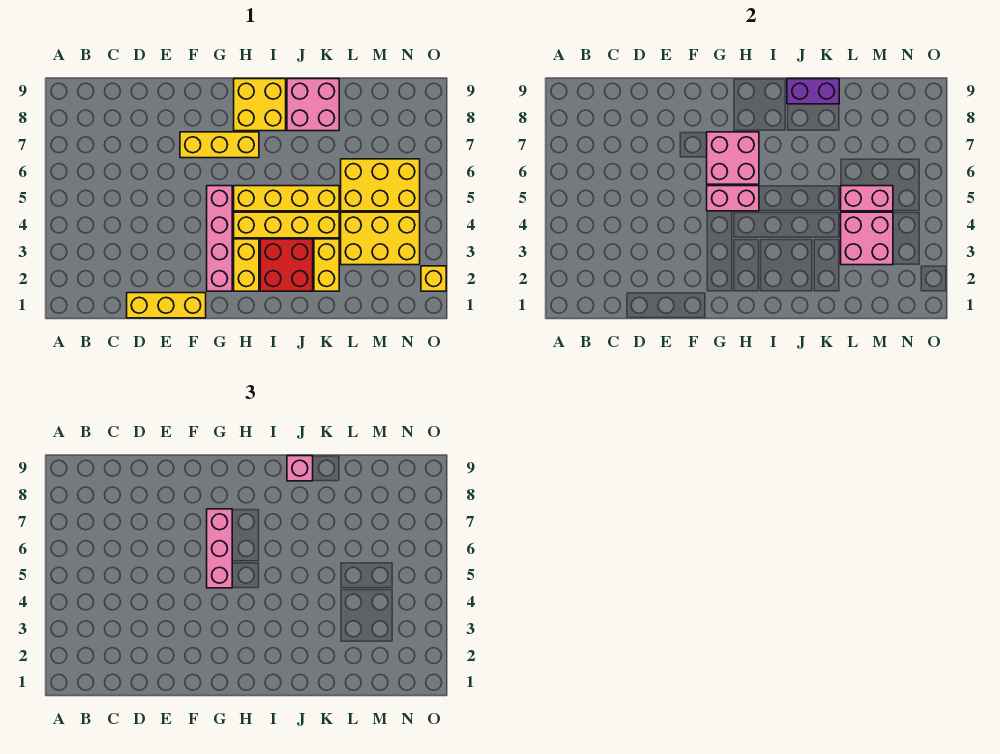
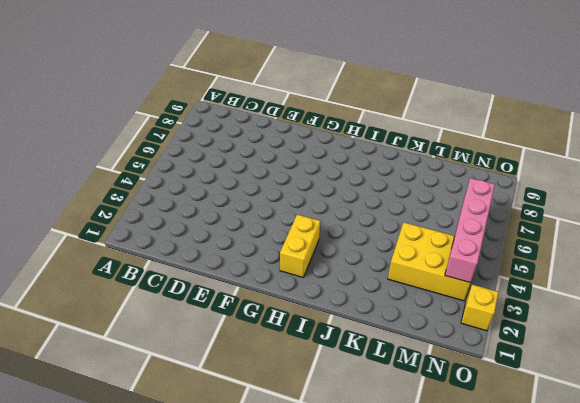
pink 1x4 brick [445,178,495,283] -> pink 1x4 brick moved to [207,186,232,291]
none -> yellow 1x3 brick [127,293,206,318]
none -> yellow 1x3 brick [180,132,259,158]
none -> yellow 1x4 brick [234,212,339,238]

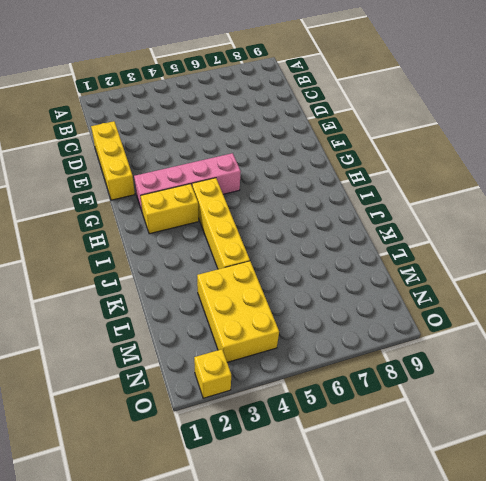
none -> yellow 1x3 brick [180,132,259,158]
none -> yellow 1x4 brick [234,186,339,211]
none -> yellow 2x2 brick [234,79,286,131]

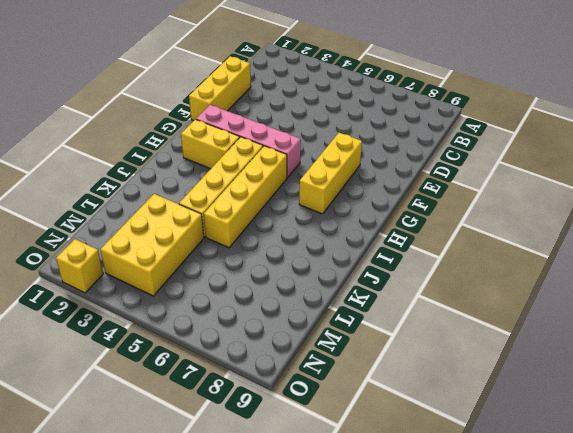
none -> yellow 2x2 brick [234,79,286,131]
none -> red 2x2 brick [260,239,313,291]
none -> pink 2x2 brick [287,79,339,131]

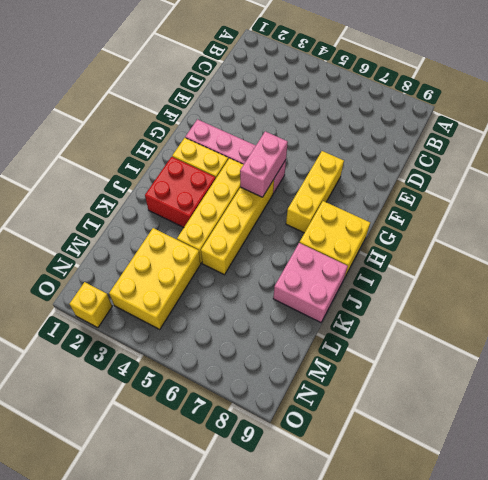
none -> yellow 1x3 brick [127,293,206,318]
none -> yellow 1x2 brick [314,239,339,291]
none -> yellow 2x3 brick [341,159,420,211]

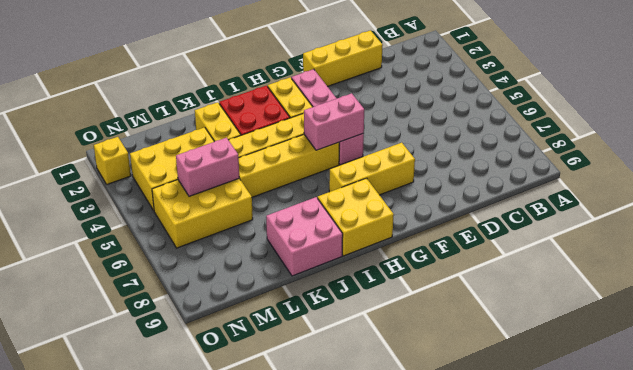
none -> pink 2x2 brick [707,132,759,184]
none -> purple 1x2 brick [787,79,839,104]
none -> pink 2x2 brick [841,212,893,265]

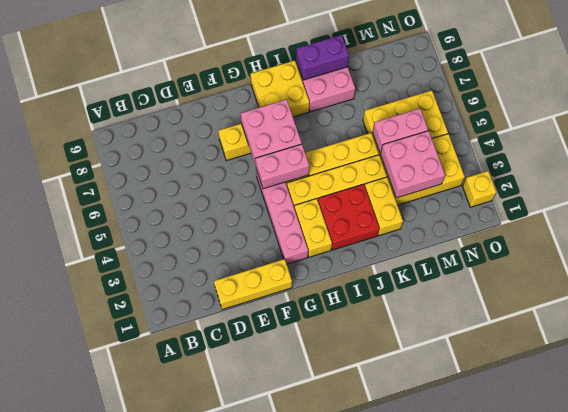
none -> pink 1x3 brick [207,509,232,588]
none -> pink 1x1 brick [287,456,313,481]

